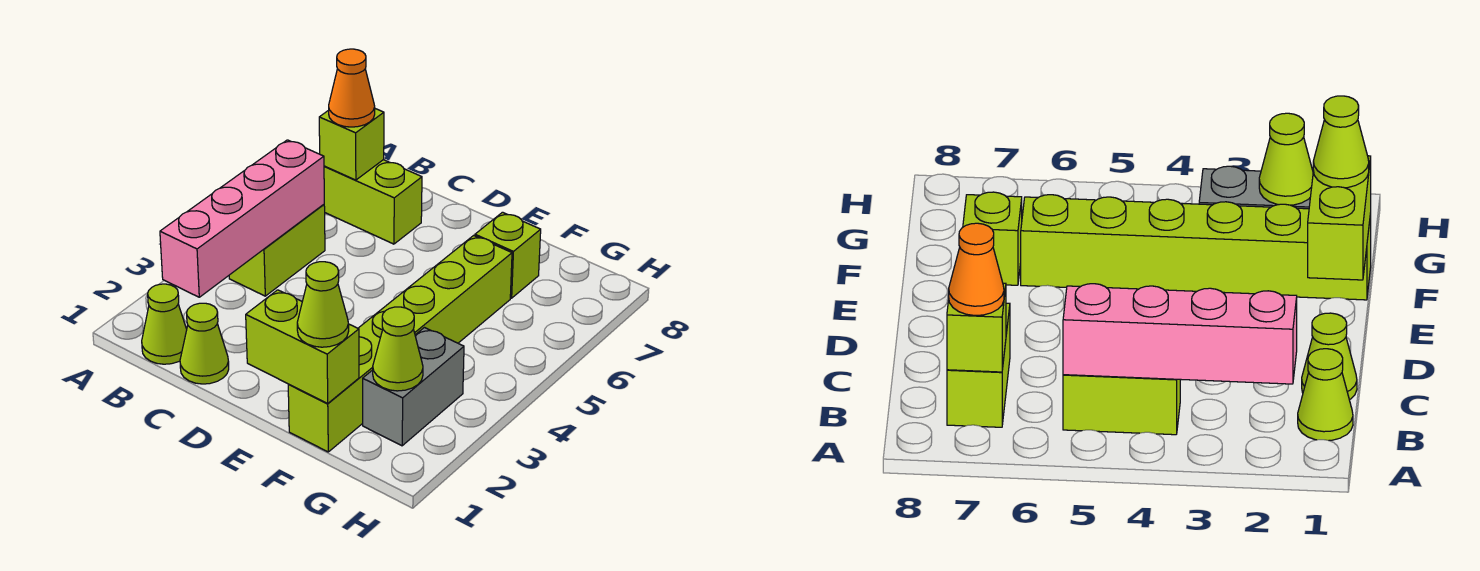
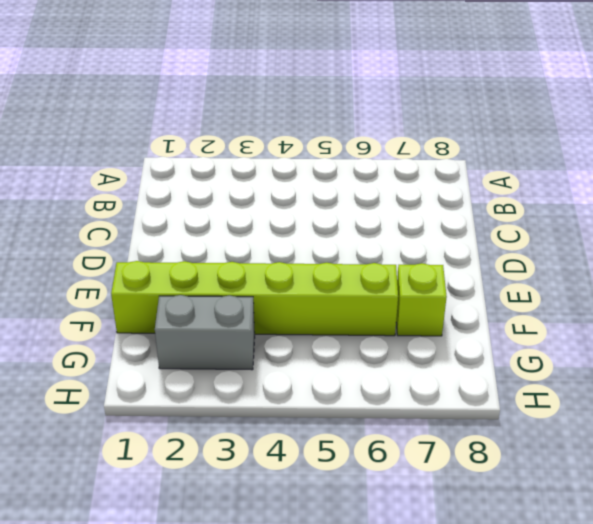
none -> lime 1x1 cone [142,284,187,364]
none -> lime 1x2 brick [229,205,325,296]
none -> lime 1x2 brick [324,160,422,244]

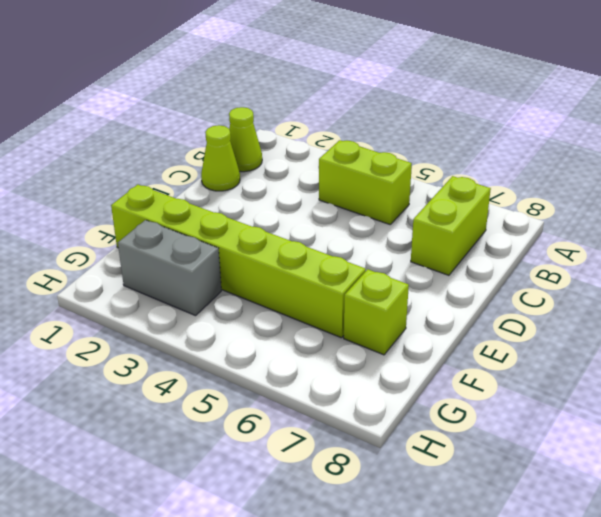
none -> pink 1x4 brick [160,140,324,297]
none -> lime 1x1 brick [319,109,384,180]
none -> lime 1x2 brick [246,290,359,403]

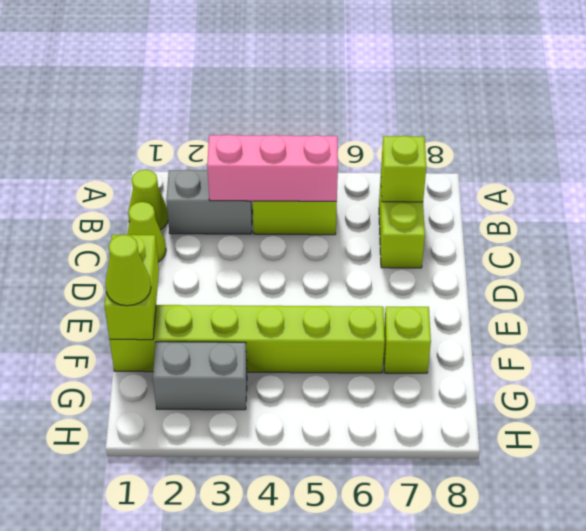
grey 1x2 brick [166,170,252,234] -> none
pink 1x3 brick [207,135,338,201] -> pink 1x4 brick [160,140,324,297]
none -> lime 1x1 cone [373,307,423,391]
none -> orange 1x1 cone [329,49,375,127]

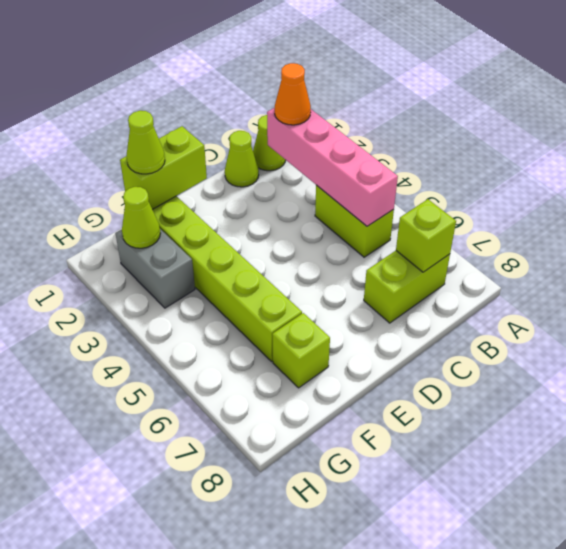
orange 1x1 cone [275,63,311,125] -> orange 1x1 cone moved to [329,49,375,127]

